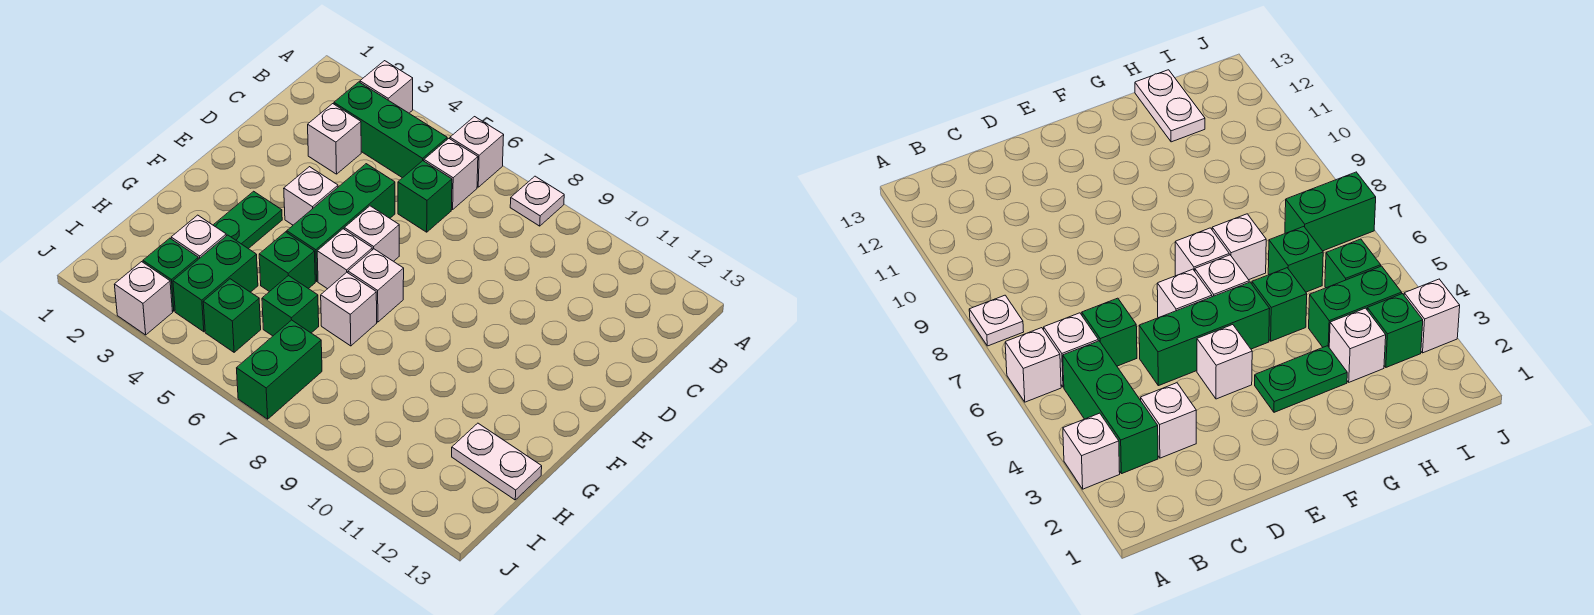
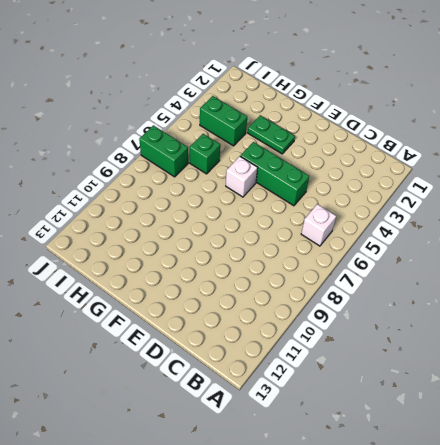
none -> white 1x1 brick [360,61,413,113]
none -> white 1x1 brick [450,117,504,187]
none -> white 1x1 plate [510,176,564,226]

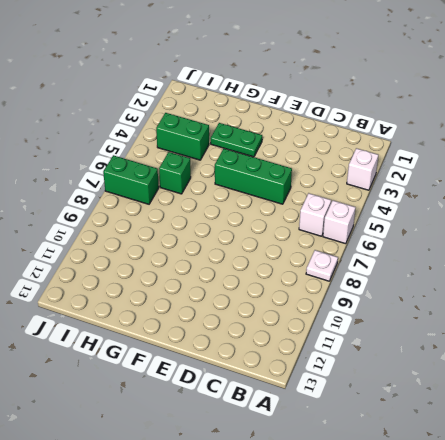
none -> green 1x3 brick [334,82,447,178]
none -> white 1x1 brick [308,104,361,174]
none -> green 1x1 brick [398,161,452,232]

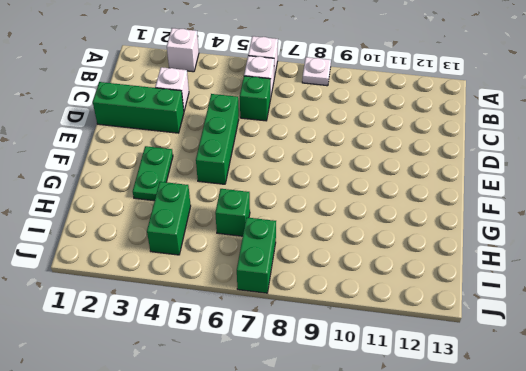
green 1x3 brick [93,82,184,133] -> green 1x3 brick moved to [334,82,447,178]
none -> white 1x1 brick [284,167,338,225]
none -> white 1x1 brick [344,206,399,261]
none -> white 1x1 brick [317,229,372,289]

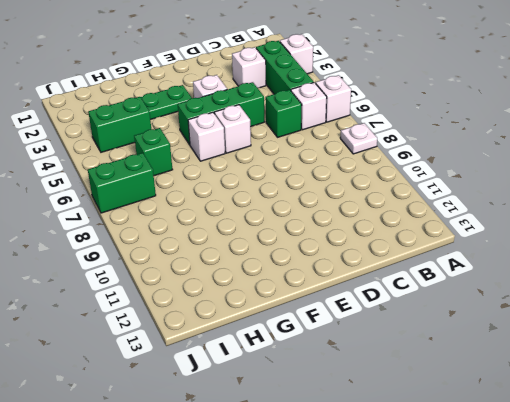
none -> white 1x1 brick [348,249,404,322]
none -> green 1x1 brick [259,232,315,292]
none -> white 1x1 brick [321,272,377,346]

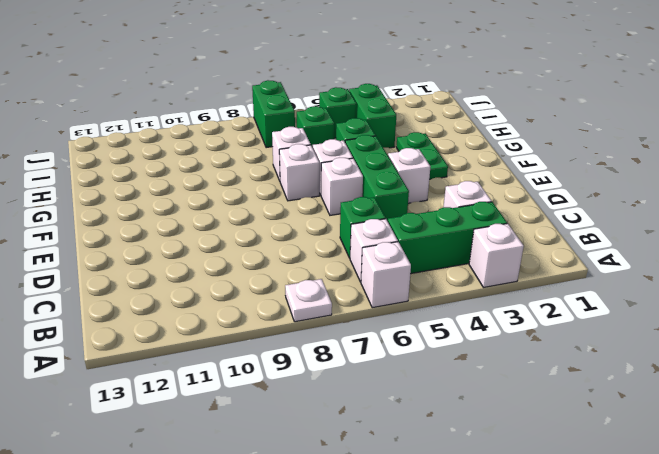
none -> white 1x1 brick [171,215,226,259]
none -> white 1x2 plate [452,423,542,500]
none -> green 1x1 brick [143,238,198,311]

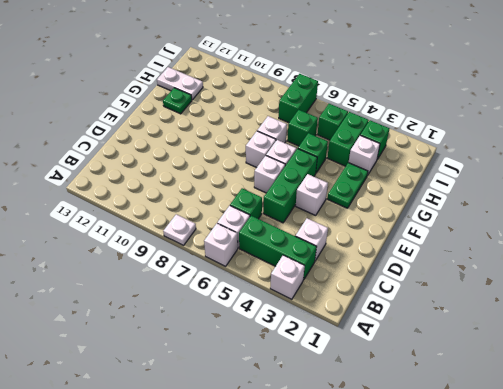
green 1x1 plate [163,88,192,114] -> none
none -> white 1x1 brick [114,262,173,335]

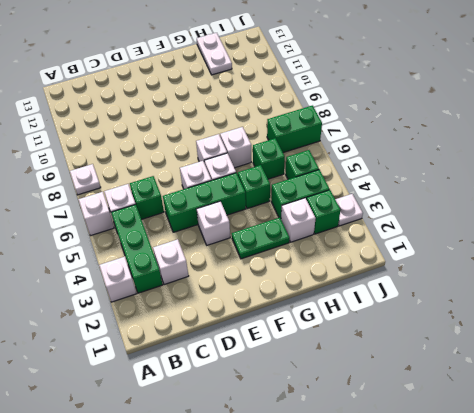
white 1x1 plate [335,194,363,226] -> white 1x1 brick [114,262,173,335]

